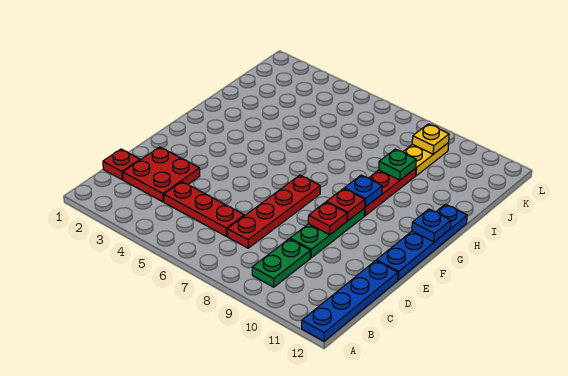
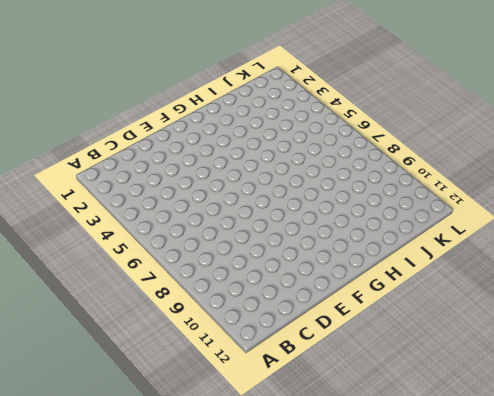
none -> blue 1x4 plate [302,261,398,341]
none -> green 1x2 plate [252,239,311,287]
none -> red 1x1 plate [103,149,140,180]

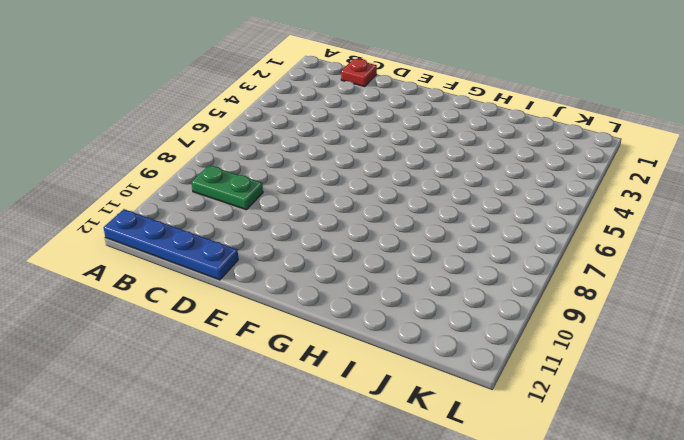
none -> red 2x2 plate [123,147,200,202]
none -> red 1x3 plate [164,182,244,236]
none -> red 1x4 plate [227,175,320,248]

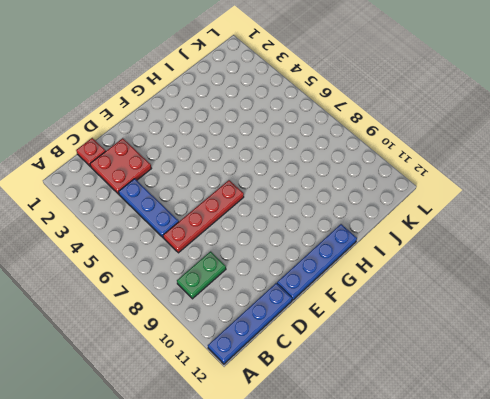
blue 1x3 plate [119,179,179,238] -> red 1x3 plate [164,182,244,236]
none -> green 1x3 plate [290,208,365,258]
none -> red 1x3 plate [364,168,416,216]
none -> yellow 1x2 plate [403,143,449,176]

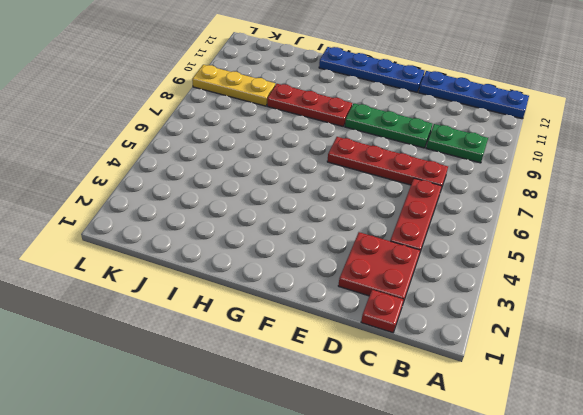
yellow 1x3 plate [192,65,275,106] -> yellow 1x2 plate [403,143,449,176]
none -> red 1x1 plate [308,202,347,235]
none -> red 1x1 plate [327,189,365,221]
none -> blue 1x1 plate [344,175,382,207]

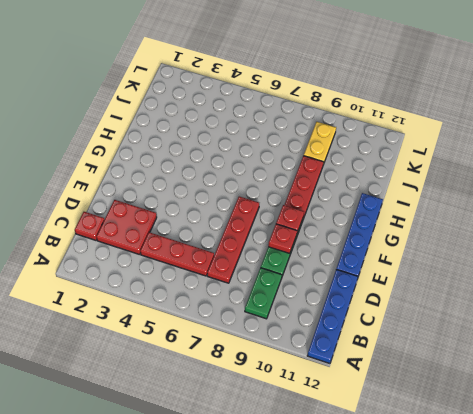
none -> blue 1x1 plate [344,175,382,207]
none -> blue 1x1 plate [412,209,451,242]
none -> green 1x1 plate [379,149,416,180]

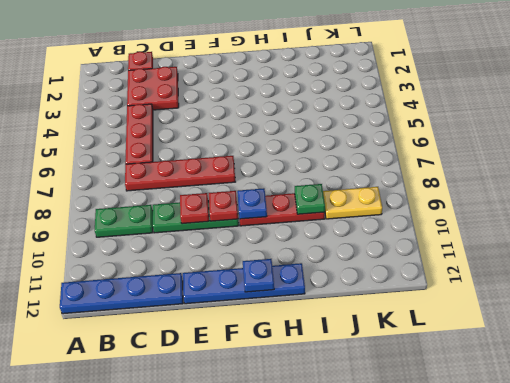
none -> yellow 1x1 plate [412,124,449,154]

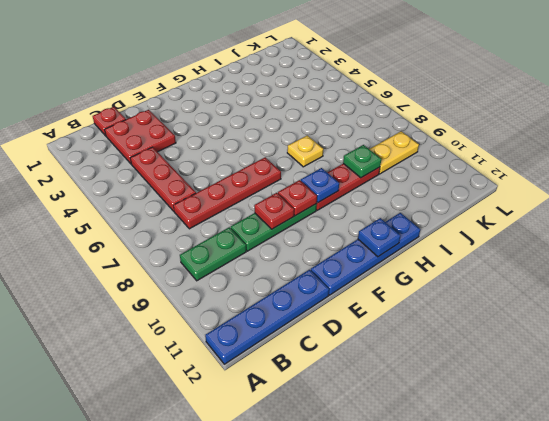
yellow 1x1 plate [287,135,323,167] -> yellow 1x1 plate moved to [412,124,449,154]

